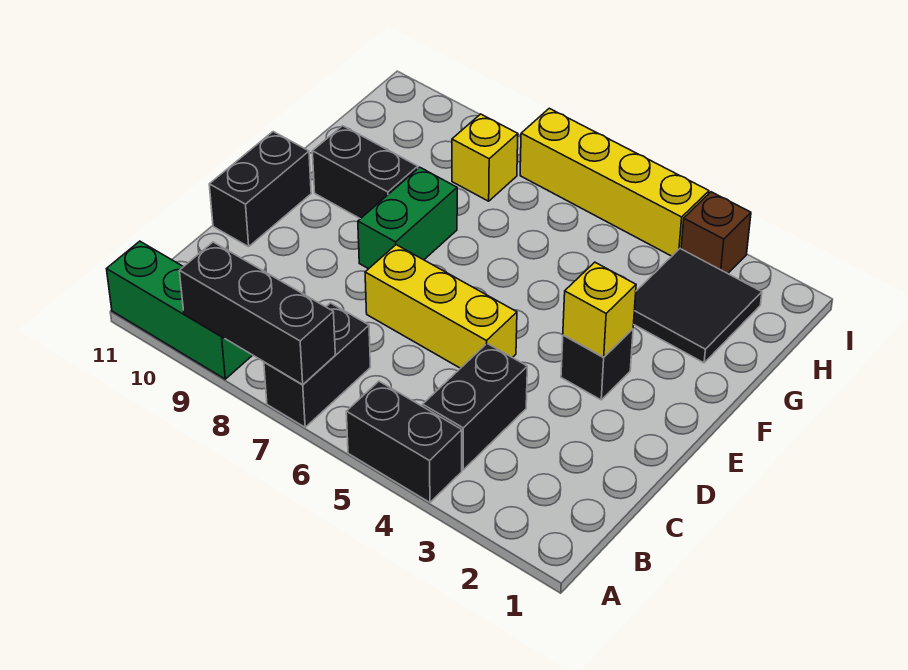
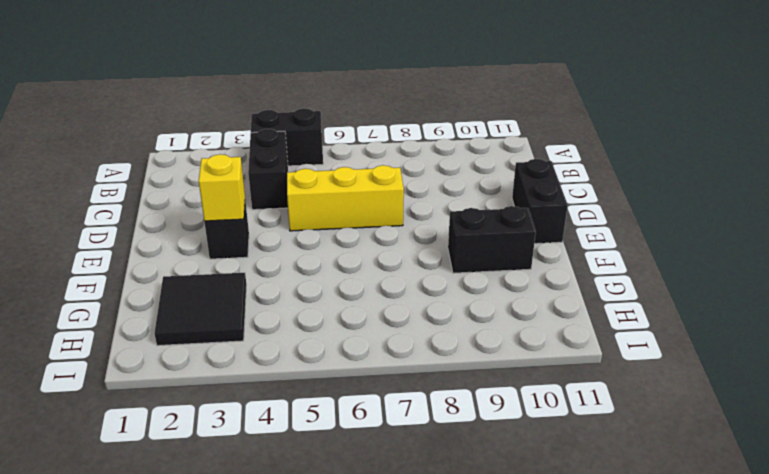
none -> black 1x2 brick [264,303,370,427]
none -> green 1x3 brick [107,241,252,379]
none -> green 1x2 brick [358,167,457,269]

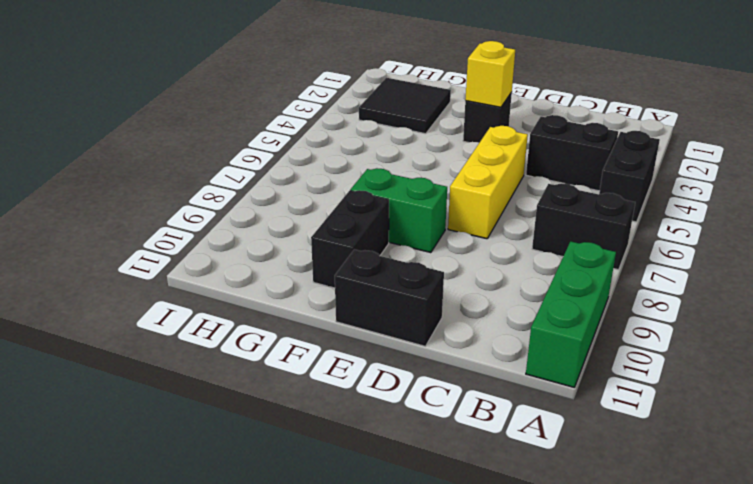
none -> yellow 1x1 brick [452,114,518,201]
none -> brown 1x1 brick [681,192,751,274]
none -> yellow 1x4 brick [520,108,709,256]

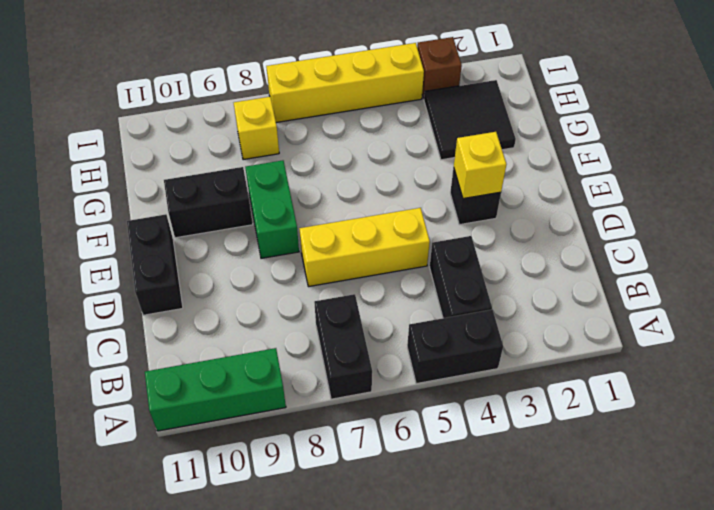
none -> black 1x3 brick [180,242,335,385]

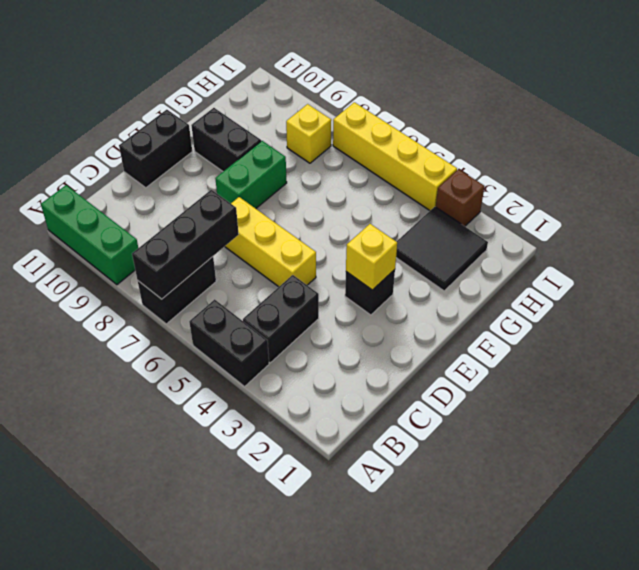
black 1x3 brick [132,190,239,299] -> black 1x3 brick turned to [180,242,335,385]

